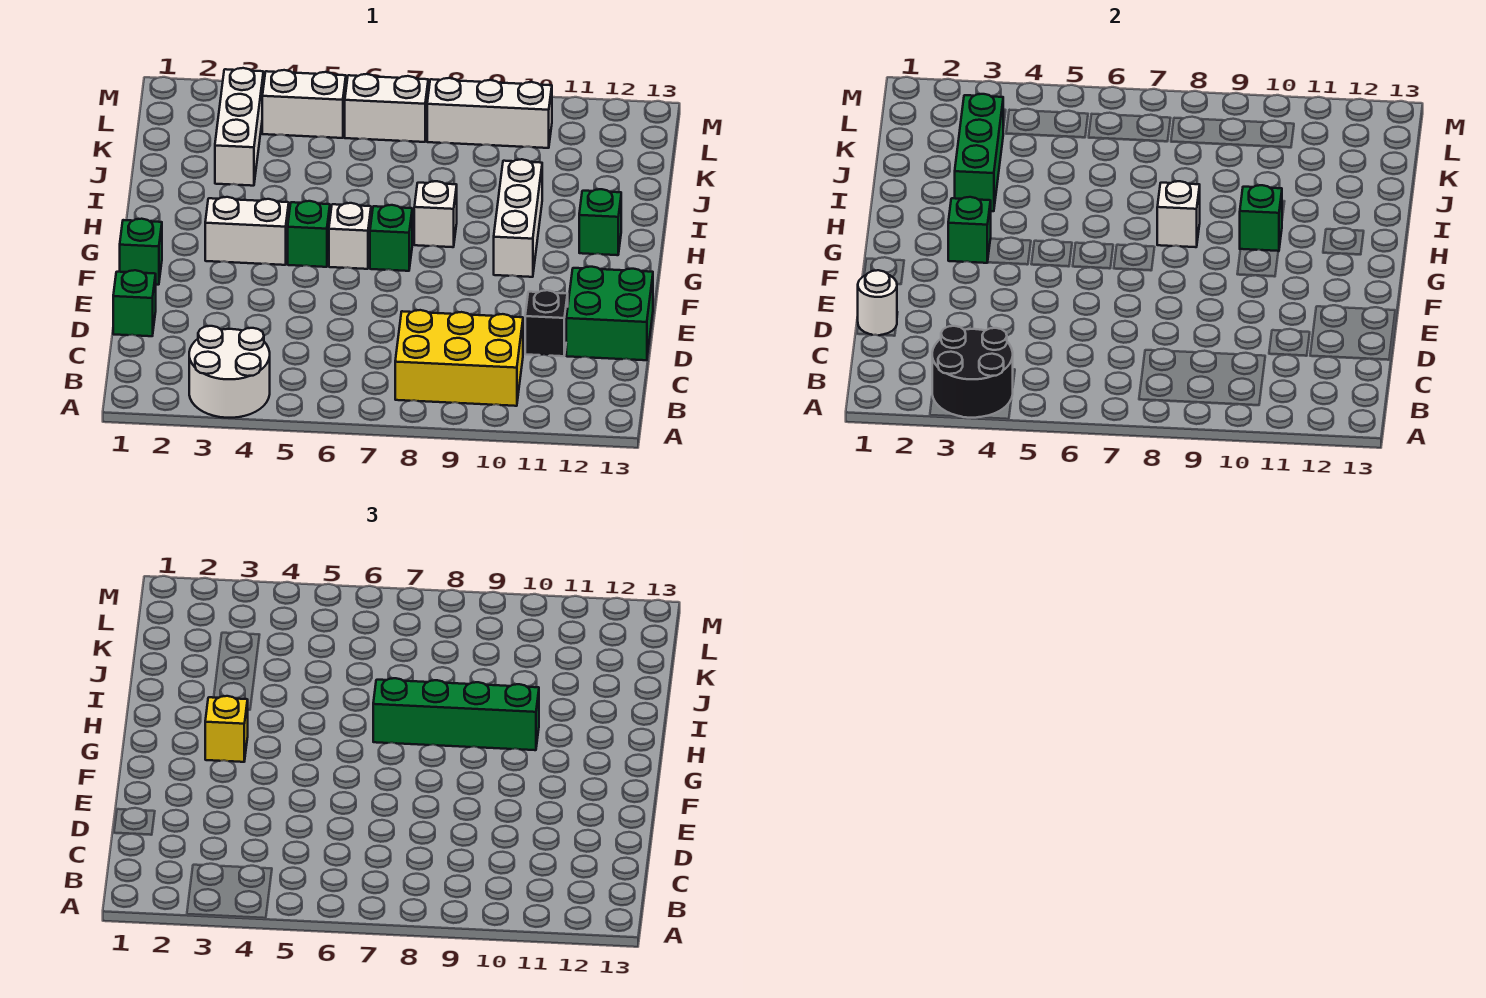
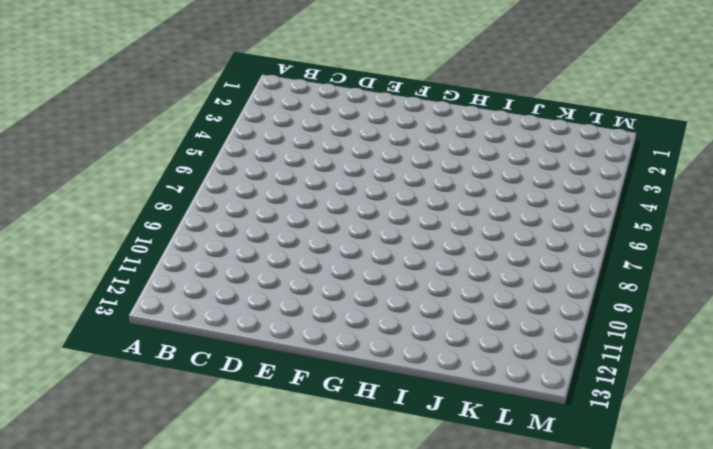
none -> white 2x2 round brick [189,326,270,418]
none -> yellow 2x3 brick [395,310,523,406]
none -> green 1x1 brick [113,270,156,336]

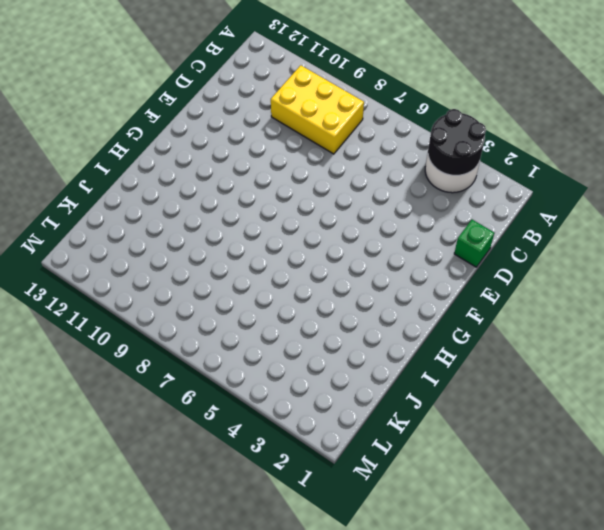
none -> black 1x1 brick [525,290,568,356]
none -> green 2x2 brick [566,267,653,360]
none -> green 1x1 brick [120,219,162,285]

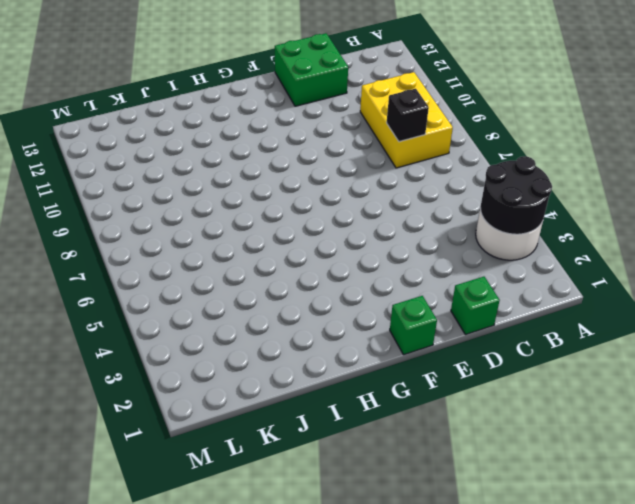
black 1x1 brick [387,89,429,142] -> black 1x1 brick moved to [525,290,568,356]
none -> white 1x2 brick [205,197,289,265]
none -> green 1x1 brick [288,201,330,267]
none -> white 1x1 brick [329,203,371,269]

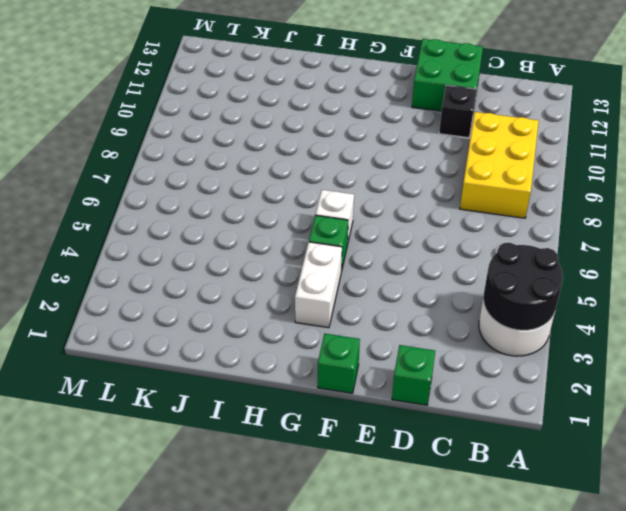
none -> green 1x1 brick [370,205,412,271]
none -> white 1x3 brick [494,159,542,277]
none -> white 1x1 brick [414,181,457,247]

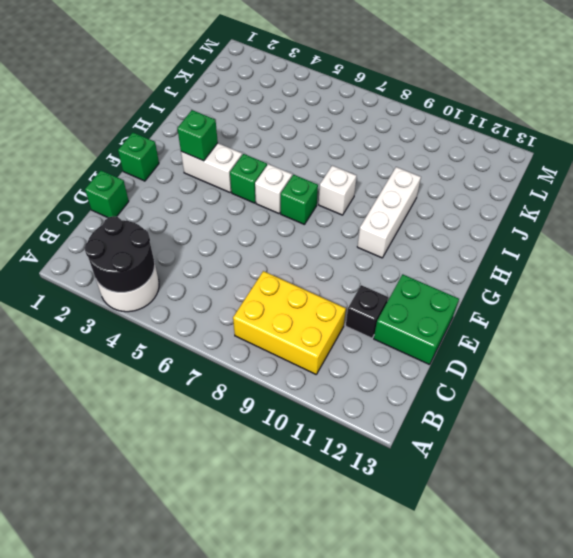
none -> green 1x1 brick [579,189,621,255]
none -> white 1x3 brick [215,68,263,186]
none -> white 1x2 brick [262,70,346,138]

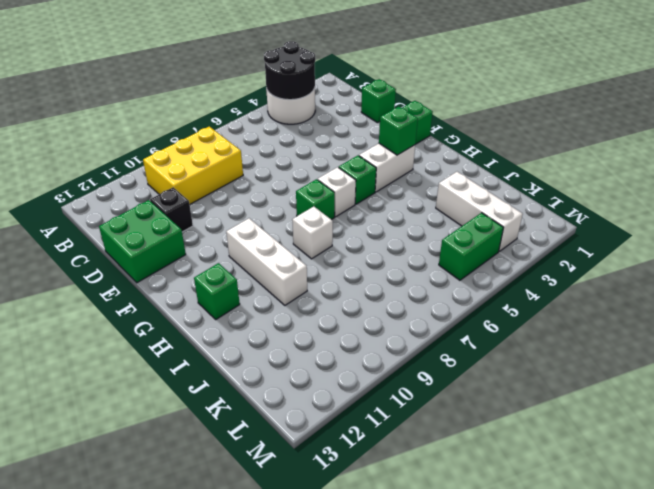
green 1x2 brick [439,213,503,280] -> white 1x2 brick [262,70,346,138]
none -> white 1x2 brick [345,74,428,142]
none -> white 1x3 brick [427,78,552,148]
none -> white 1x1 round brick [858,270,897,335]

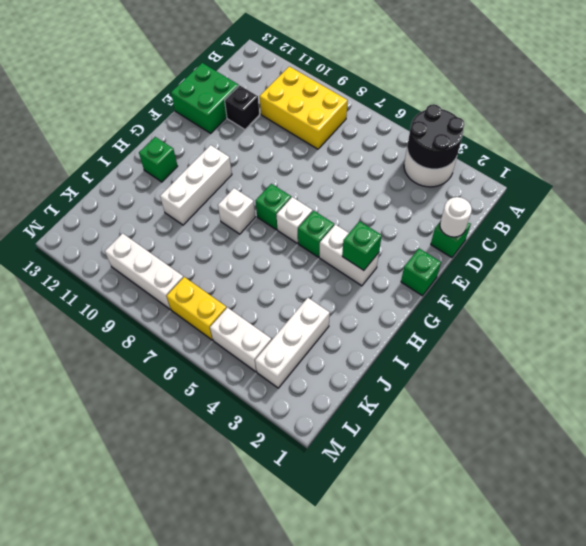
yellow 1x2 brick [167,277,227,340] -> white 1x2 brick [345,74,428,142]
none -> white 1x1 brick [1157,181,1200,247]
none -> green 1x1 brick [1240,185,1282,251]
none -> green 1x3 brick [955,94,1003,211]

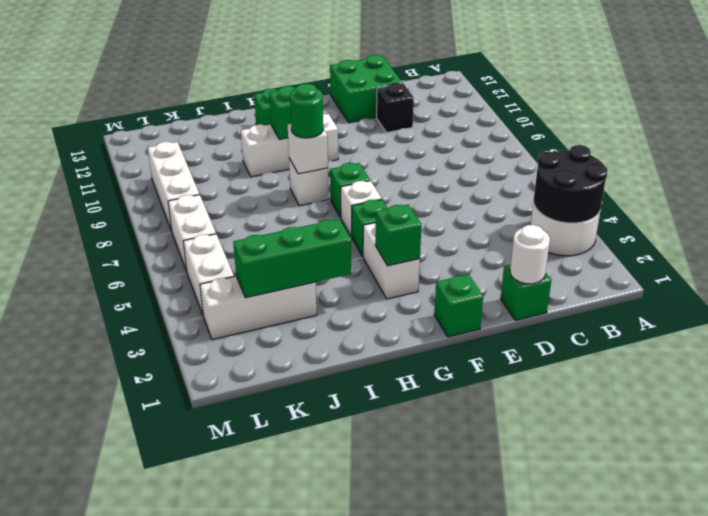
green 1x1 round brick [290,84,323,138] -> green 1x4 brick [373,678,539,750]
none -> yellow 2x3 brick [395,310,523,406]
none -> yellow 1x1 brick [205,696,248,762]

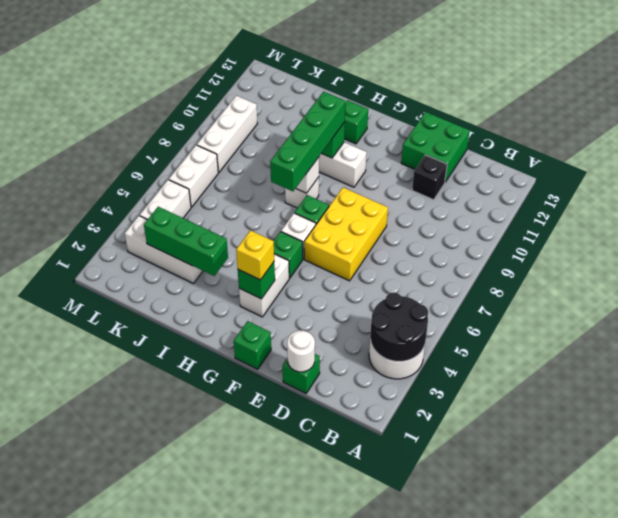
yellow 2x3 brick [304,188,388,281] -> yellow 2x3 brick moved to [395,310,523,406]

